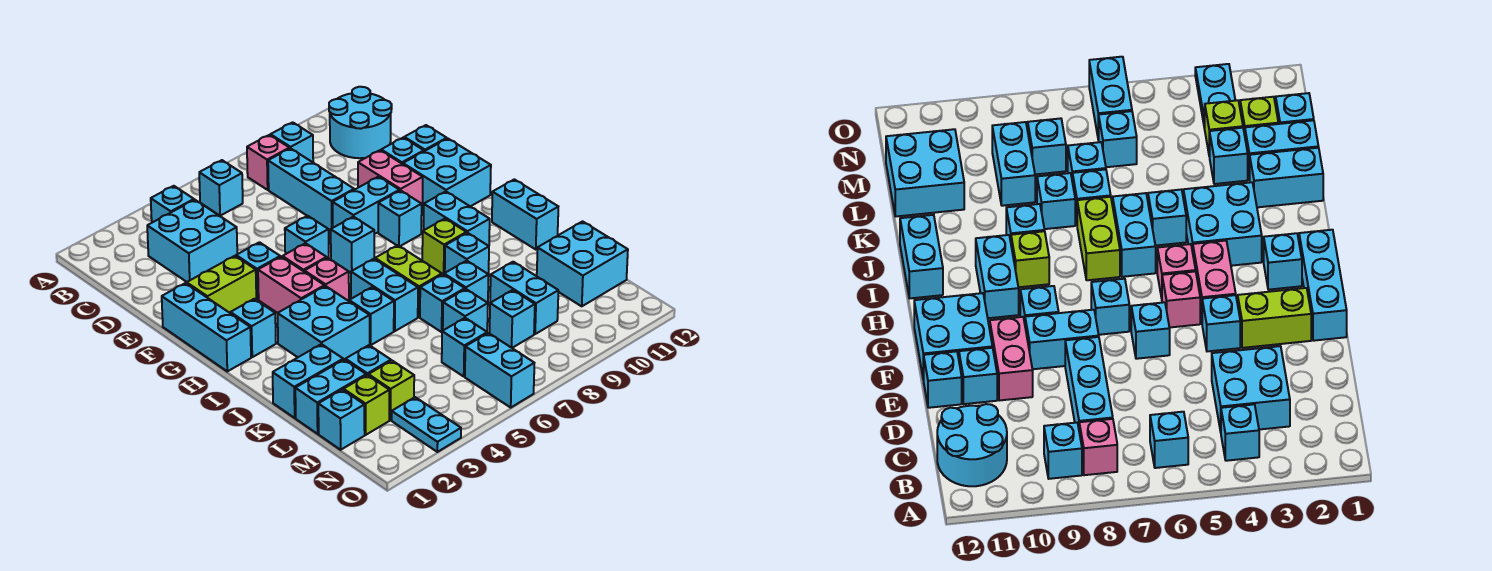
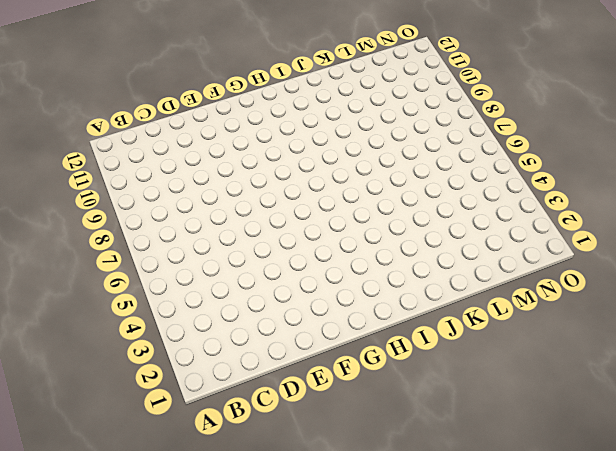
none -> cyan 1x1 brick [151,186,194,223]
none -> cyan 1x1 brick [199,160,243,216]
none -> pink 1x1 brick [247,135,290,190]
none -> cyan 1x1 brick [270,122,313,162]

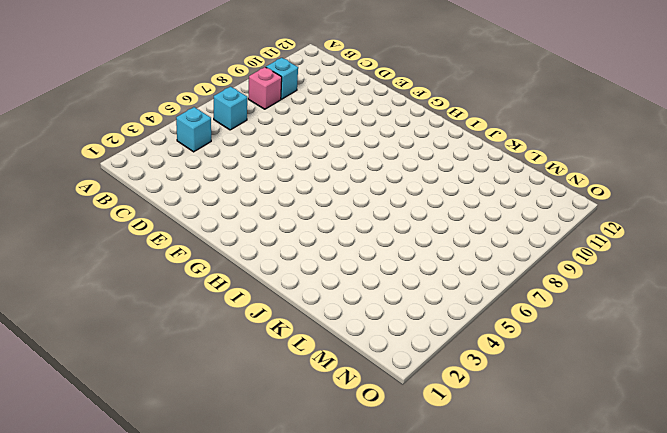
none -> cyan 2x2 round brick [329,87,392,158]
none -> cyan 2x2 brick [147,200,237,282]
none -> cyan 1x3 brick [268,148,354,231]
none -> pink 1x2 brick [358,150,423,206]

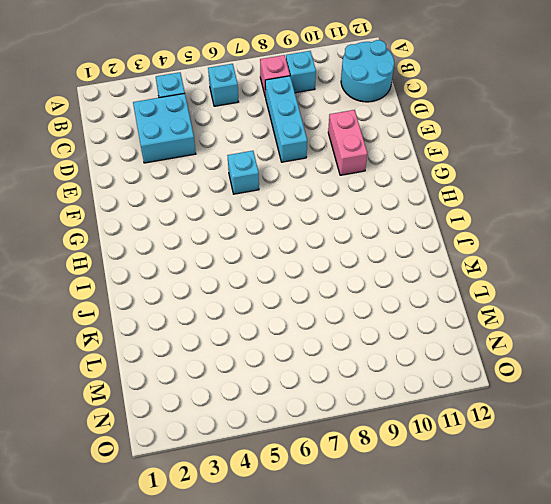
none -> cyan 1x1 brick [381,138,424,164]
none -> cyan 1x1 brick [404,125,447,151]
none -> cyan 1x3 brick [162,283,251,371]
none -> lime 1x2 brick [187,256,256,313]

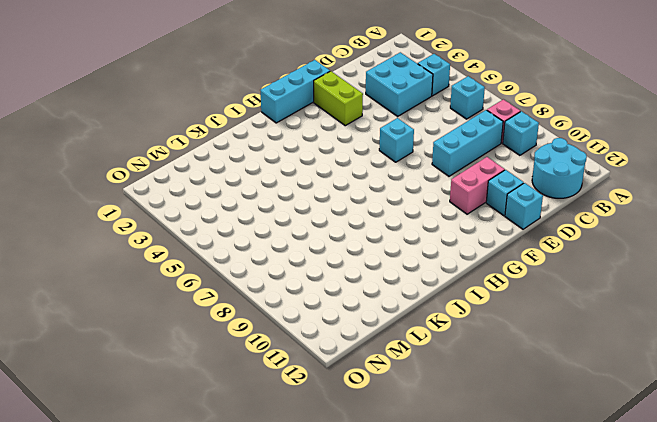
none -> cyan 1x1 brick [236,242,280,299]
none -> cyan 1x2 brick [333,177,399,234]
none -> cyan 2x2 brick [403,139,491,207]
none -> pink 1x2 brick [258,257,325,313]

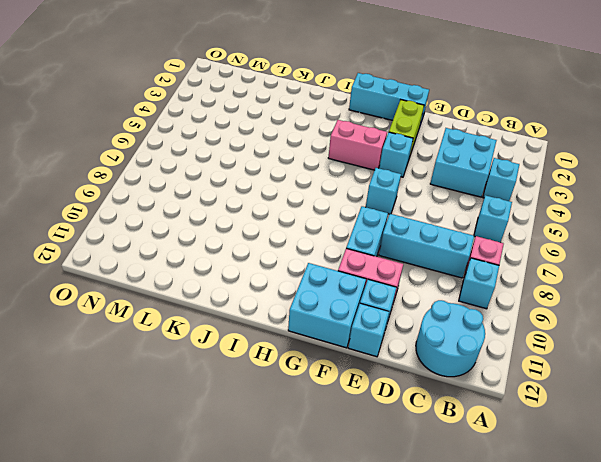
none -> pink 1x1 brick [282,243,327,272]
none -> cyan 1x1 brick [331,217,374,273]
none -> cyan 1x1 brick [378,190,422,246]
none -> cyan 1x1 brick [230,299,276,357]

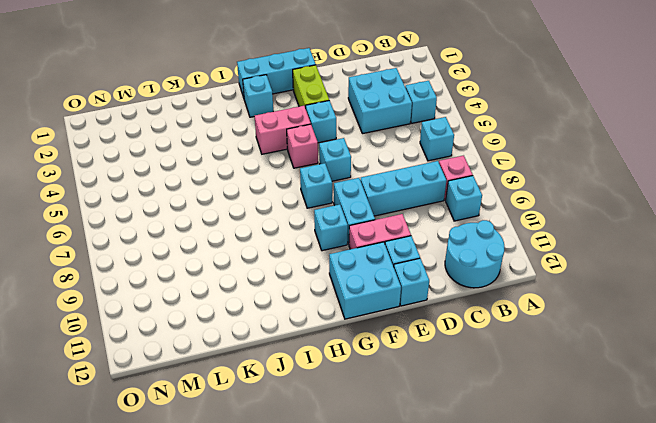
none -> pink 1x1 brick [305,258,349,301]
none -> cyan 1x2 brick [424,192,490,246]
none -> cyan 2x2 brick [278,286,370,360]
none -> cyan 1x2 brick [351,259,418,331]

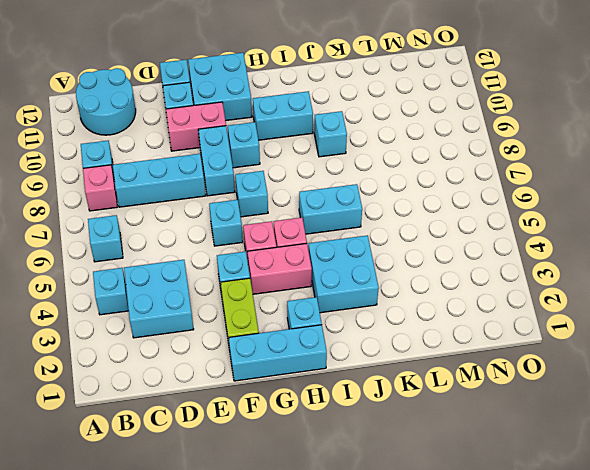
none -> lime 1x2 brick [375,245,442,317]
none -> lime 1x1 brick [422,219,466,274]
none -> cyan 1x2 brick [492,179,558,249]
none -> cyan 1x1 brick [349,287,394,345]

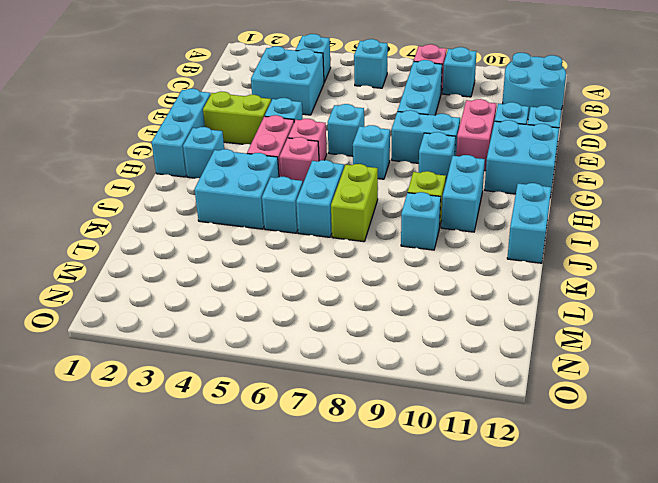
none -> cyan 1x2 brick [273,344,343,418]
none -> cyan 1x1 brick [420,274,465,332]
none -> cyan 1x1 brick [444,261,489,303]
none -> cyan 1x2 brick [295,359,366,434]

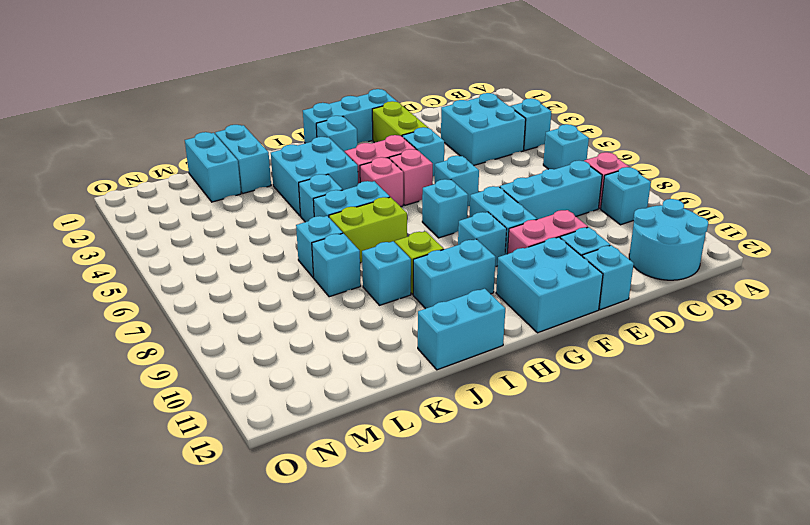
none -> cyan 1x1 brick [345,345,391,376]
none -> cyan 1x1 brick [443,289,488,332]
none -> cyan 1x2 brick [490,262,558,334]
none -> cyan 2x2 brick [537,221,628,306]

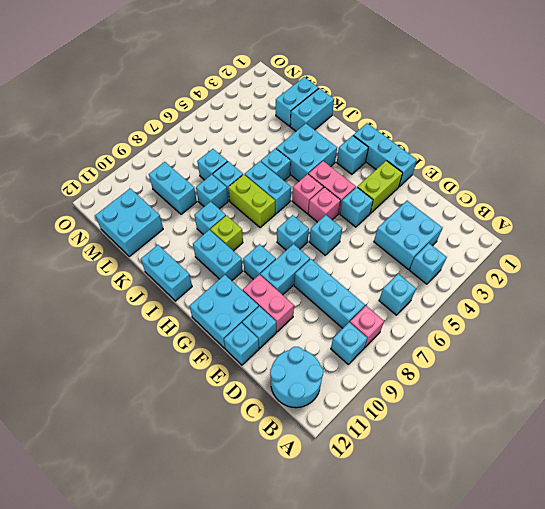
none -> cyan 1x1 brick [345,345,391,376]
none -> cyan 1x1 brick [318,390,365,450]
none -> lime 1x1 brick [344,375,389,435]
none -> lime 1x1 brick [369,361,414,420]

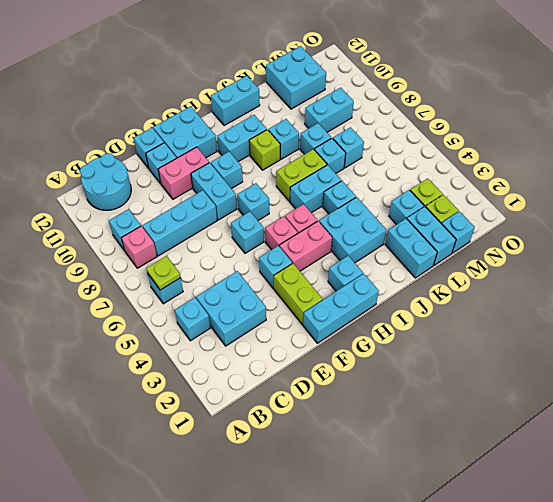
lime 1x1 plate [146,256,181,290] -> none
none -> cyan 1x1 brick [442,318,487,376]
none -> cyan 1x1 brick [490,290,535,348]
none -> cyan 1x2 plate [392,397,461,452]
none -> cyan 1x2 brick [465,333,534,407]

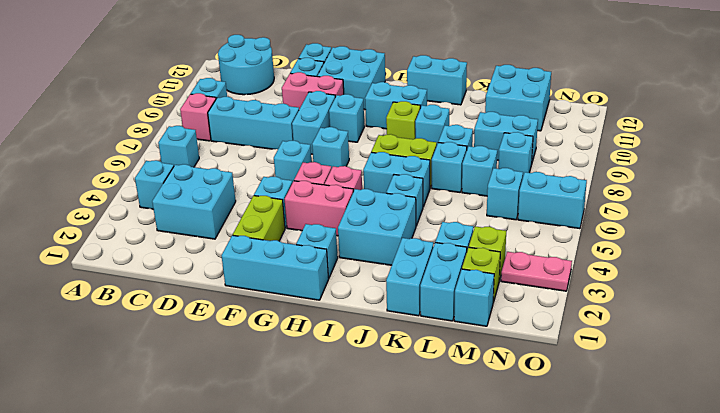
pink 1x2 plate [501,252,572,291] -> cyan 1x2 plate [392,397,461,452]

